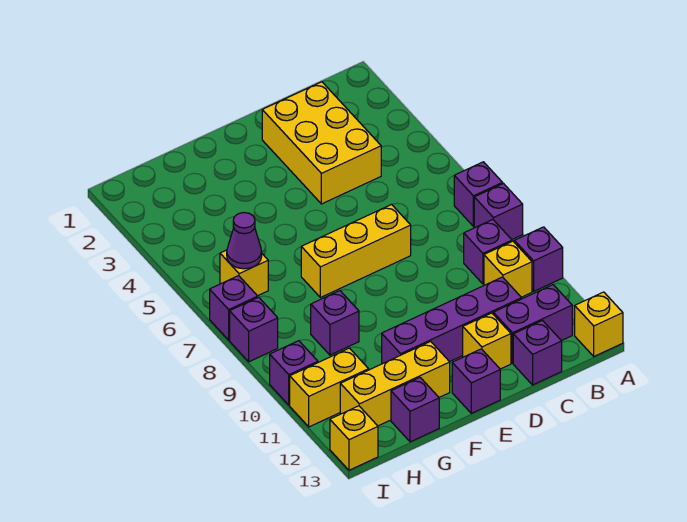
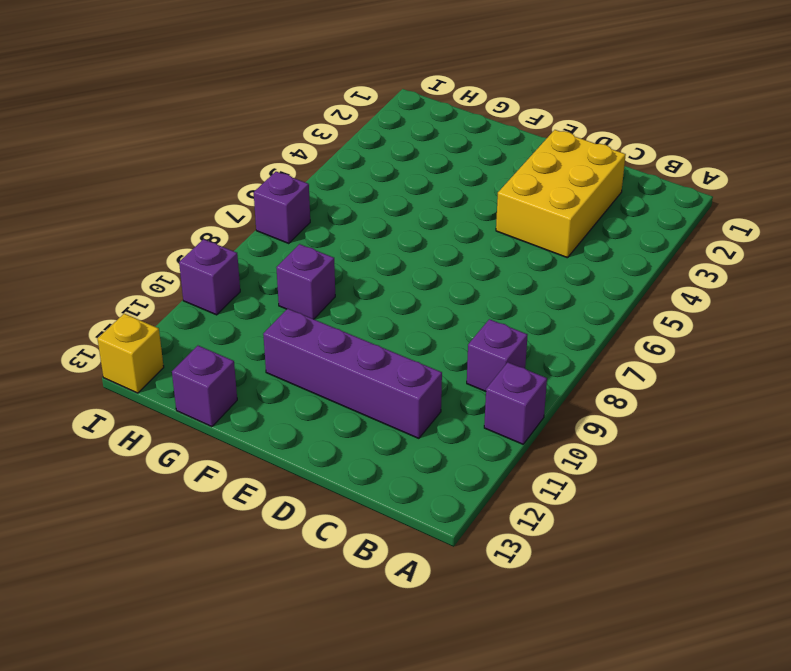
none -> purple 1x1 brick [454,162,503,226]
none -> purple 1x1 brick [474,184,523,239]
none -> yellow 1x1 brick [575,292,623,356]

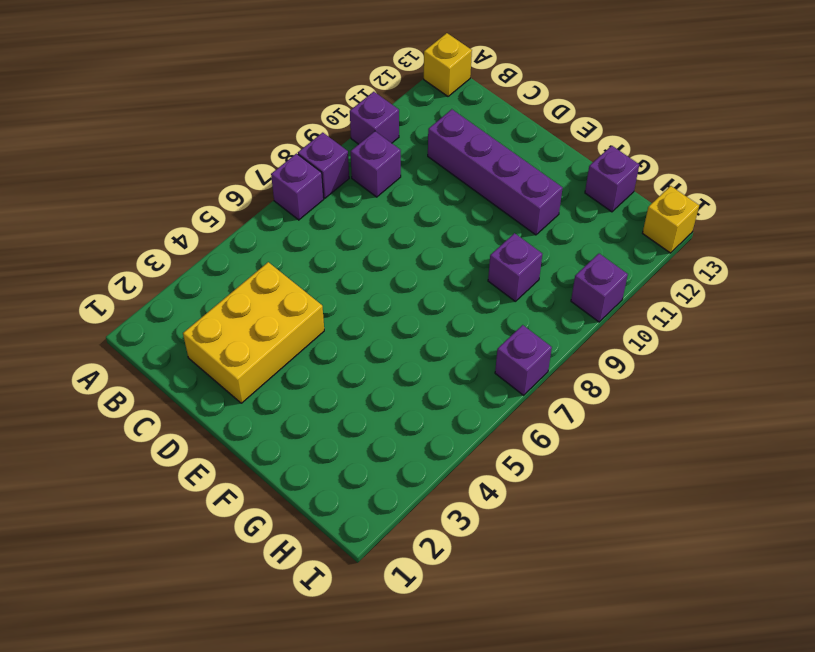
none -> yellow 1x1 brick [484,241,532,297]
none -> purple 1x2 brick [493,285,572,363]
none -> purple 1x1 brick [513,321,562,385]

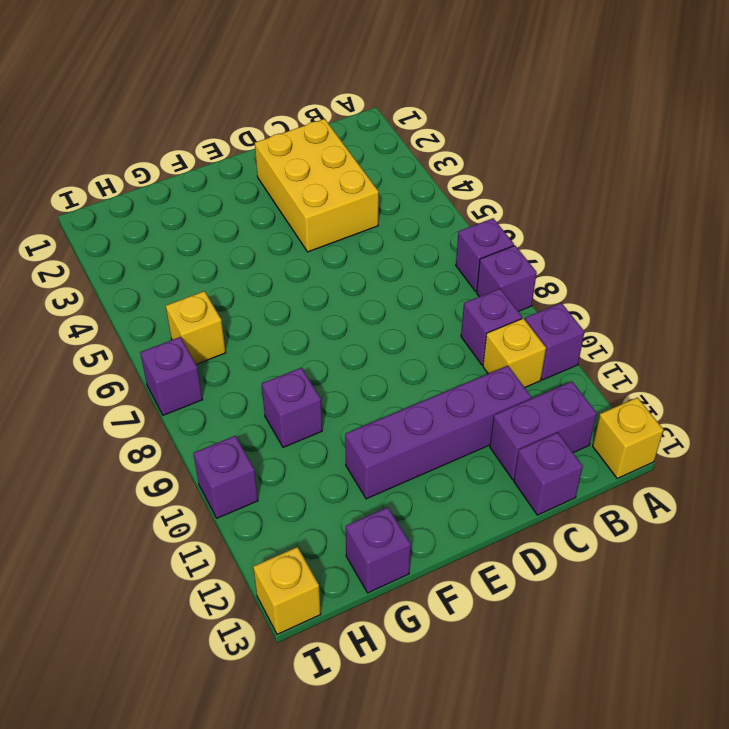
none -> yellow 1x3 brick [301,204,411,297]
none -> yellow 1x1 brick [463,313,511,369]
none -> purple 1x1 brick [452,349,500,413]

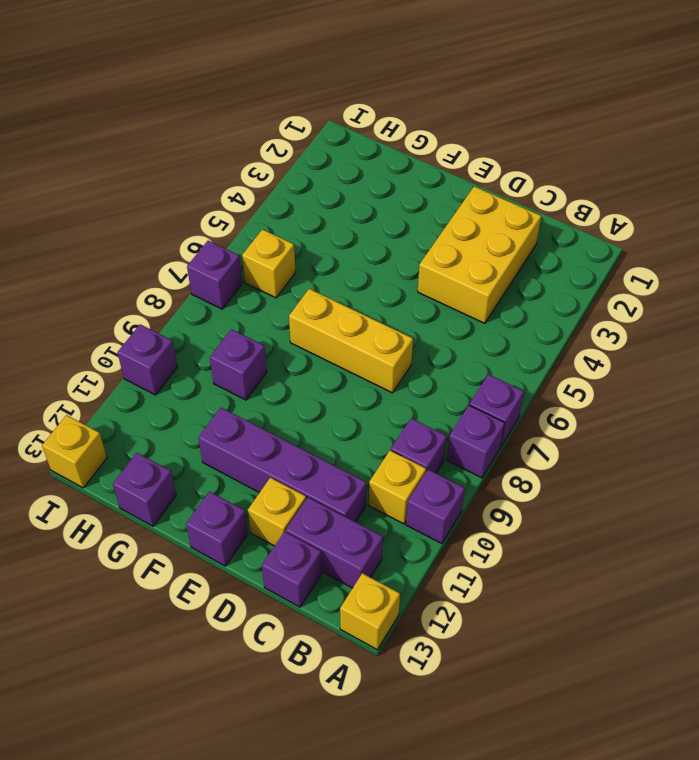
none -> yellow 1x3 brick [340,341,450,426]
none -> yellow 1x2 brick [290,348,369,427]
none -> purple 1x1 brick [230,297,278,362]

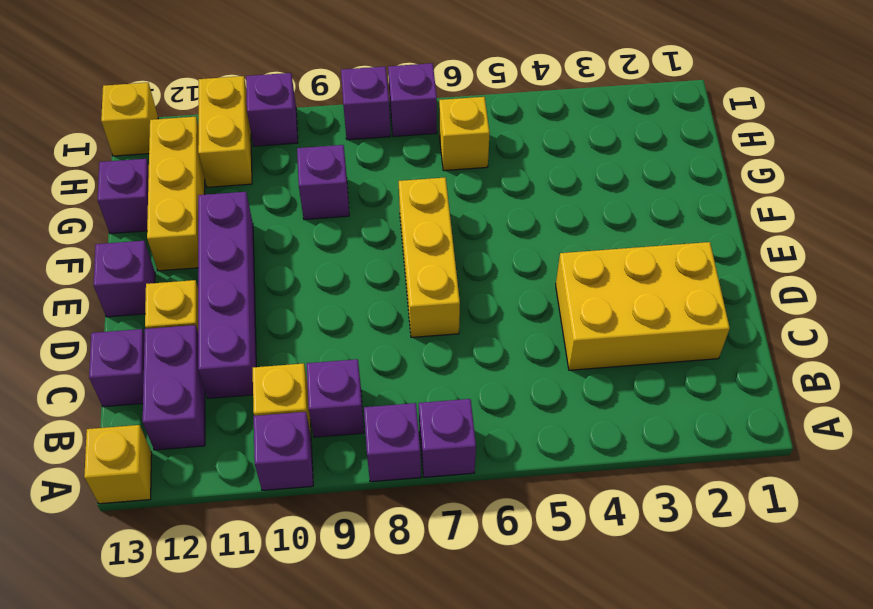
none -> purple 1x1 cone [227,213,262,269]

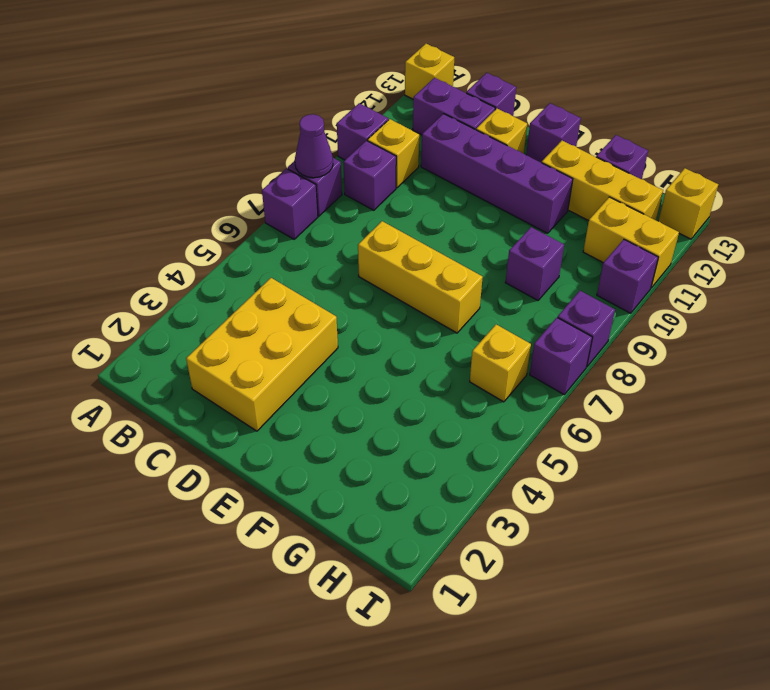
purple 1x1 cone [295,114,333,178] -> purple 1x1 cone moved to [227,213,262,269]

